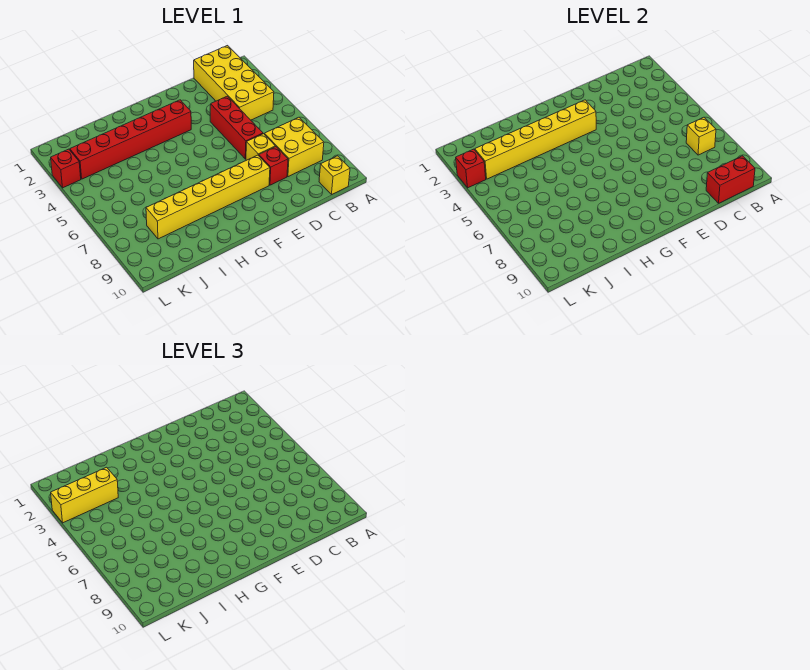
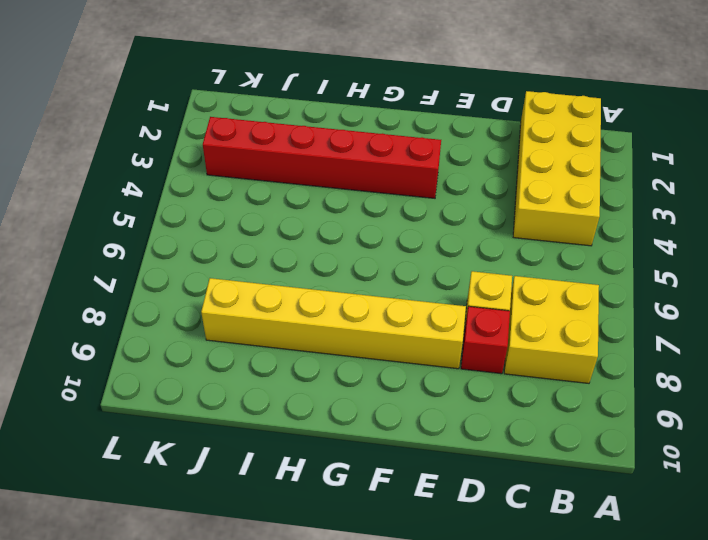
none -> yellow 1x1 brick [319,156,350,194]
none -> red 1x3 brick [210,96,263,159]
none -> red 1x1 brick [51,149,81,188]

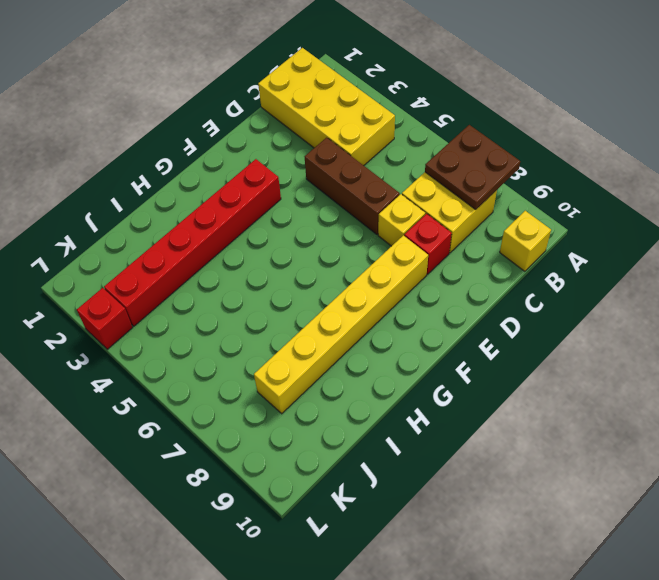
brown 2x2 plate [425,125,520,209] -> yellow 1x1 brick [686,117,716,155]
brown 1x3 brick [305,138,400,234] -> red 1x3 brick [210,96,263,159]
none -> red 1x2 brick [706,156,755,203]
none -> yellow 1x6 brick [475,100,596,179]
none -> red 1x1 brick [456,149,486,188]

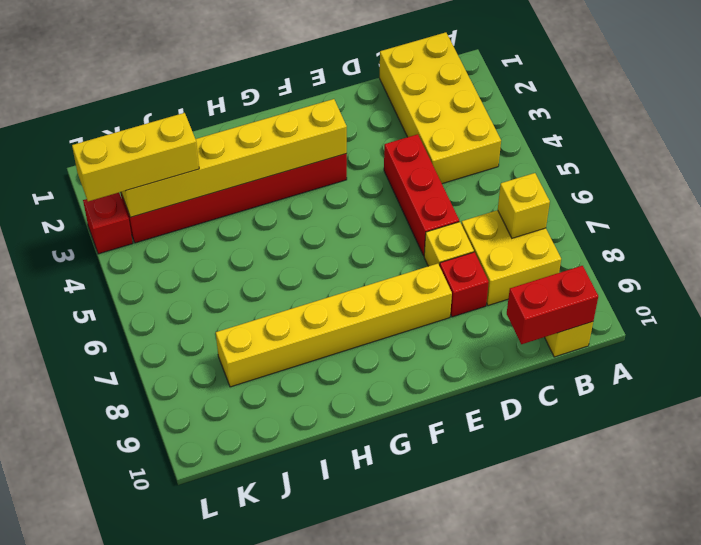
none -> red 1x1 brick [456,149,486,188]

